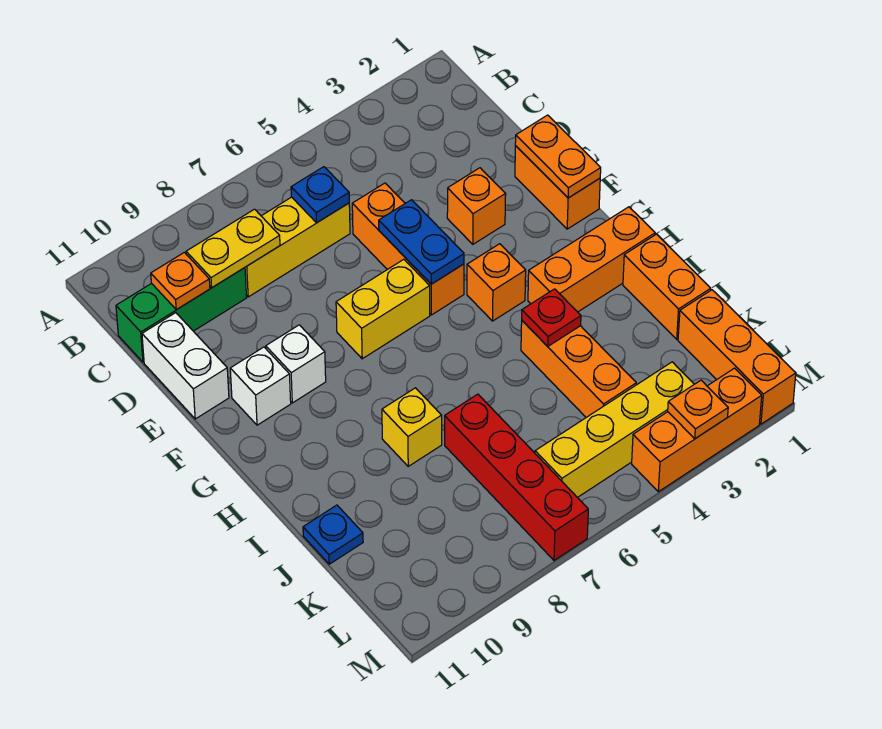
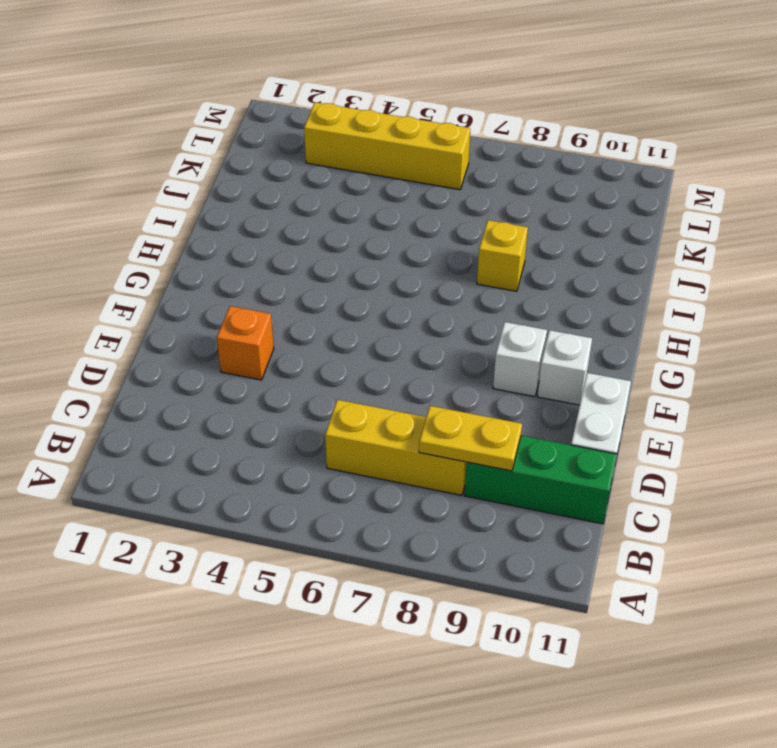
none -> orange 1x3 brick [352,183,464,315]
none -> orange 1x2 brick [515,146,600,229]
none -> yellow 1x2 brick [336,259,430,359]

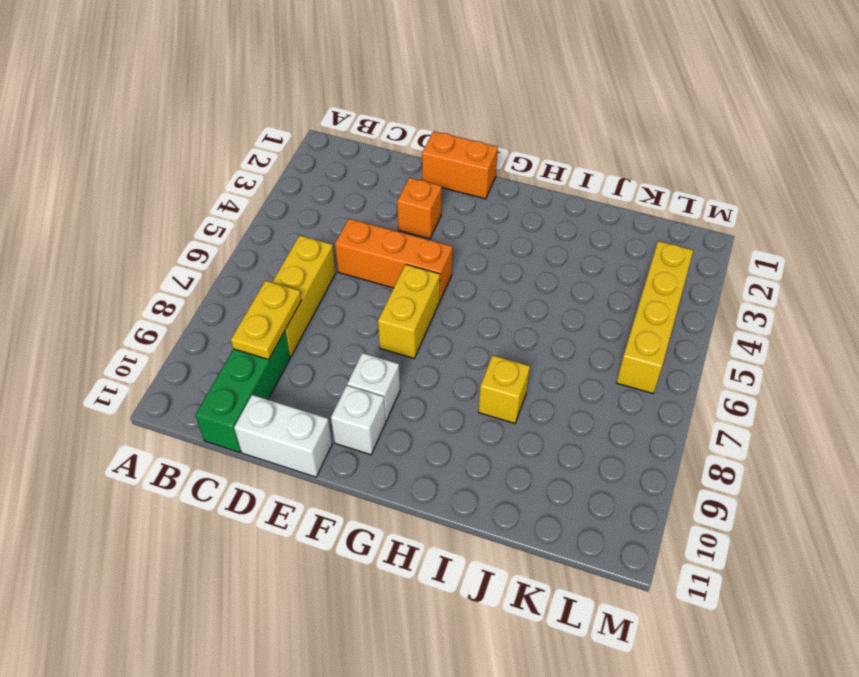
none -> orange 1x1 brick [467,244,526,321]
none -> orange 1x3 brick [528,207,655,312]
none -> orange 1x2 brick [623,234,711,339]

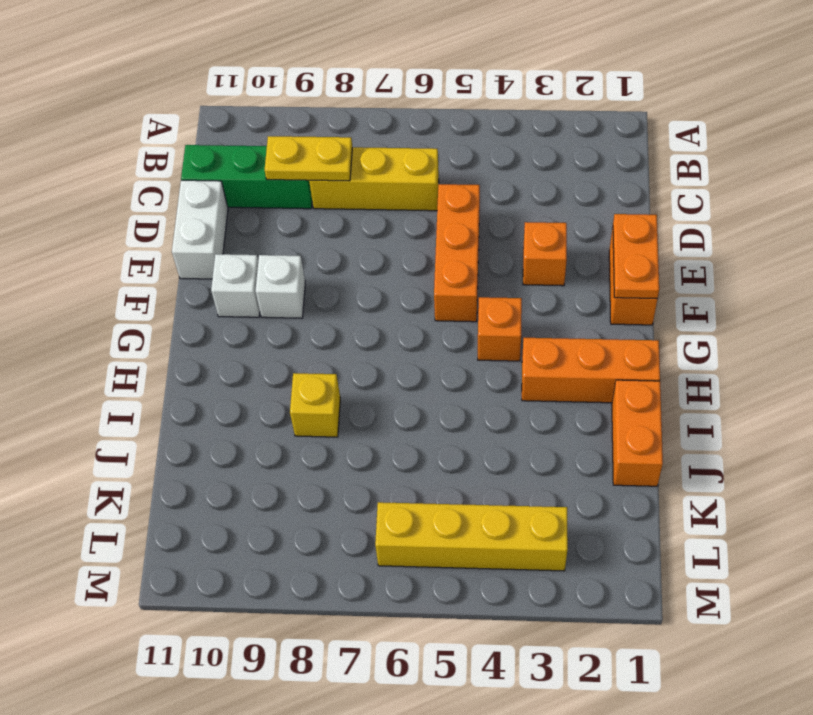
none -> yellow 1x2 brick [336,259,430,359]
none -> orange 1x3 brick [521,321,636,417]
none -> red 1x4 brick [445,394,588,560]

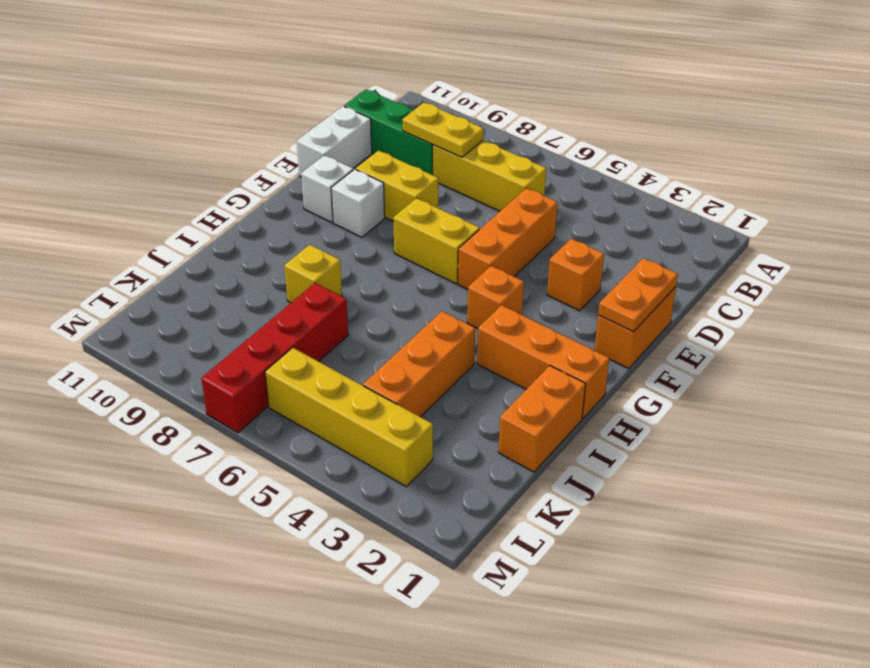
yellow 1x2 brick [356,151,438,221] -> none
none -> blue 1x1 plate [303,505,363,564]
none -> orange 1x3 brick [678,290,796,424]
none -> orange 1x3 brick [632,368,762,492]

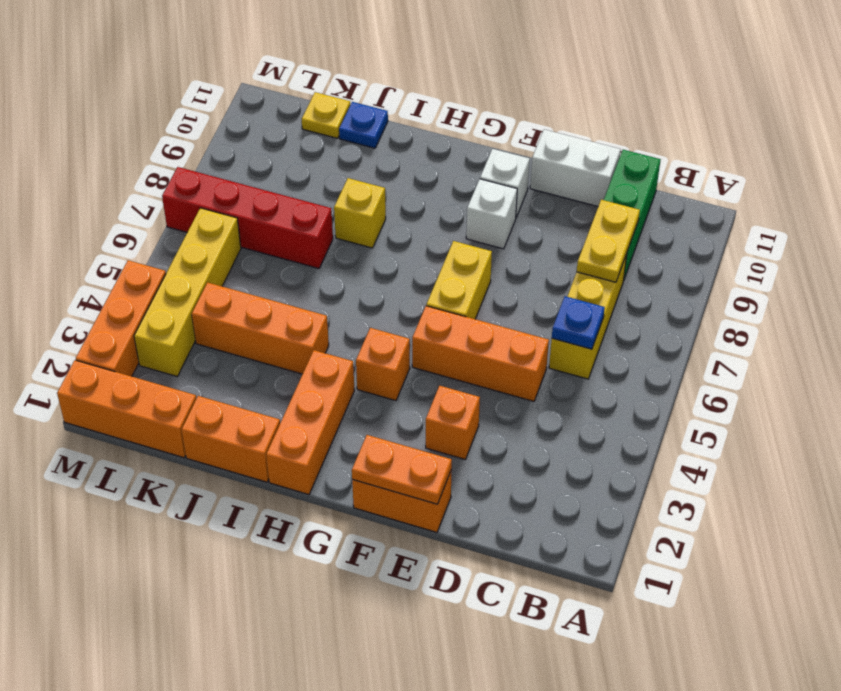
yellow 1x1 plate [302,92,350,138] -> none
none -> orange 1x1 plate [151,252,210,310]
none -> blue 1x2 plate [379,200,464,284]
none -> red 1x1 plate [522,289,581,346]

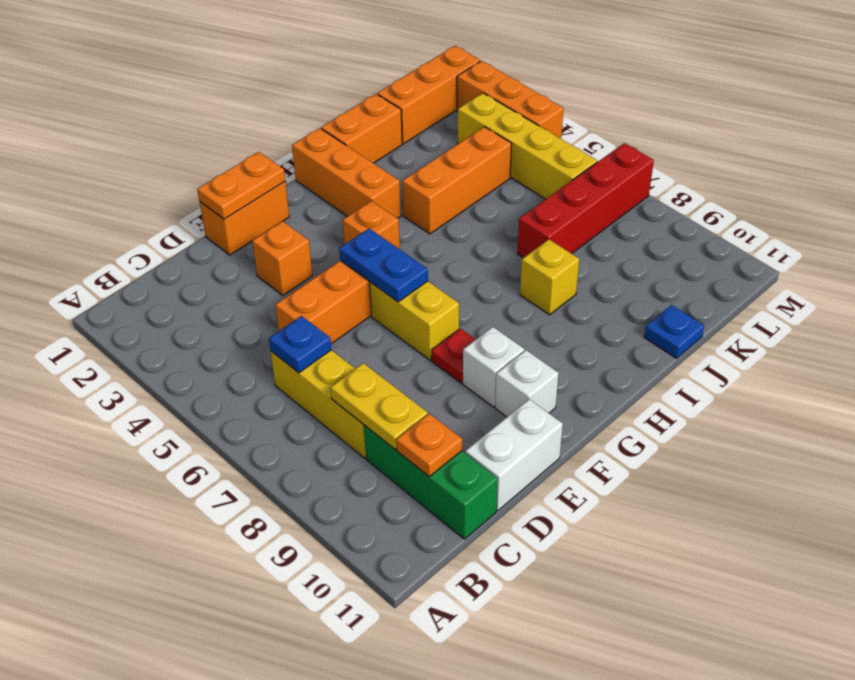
blue 1x2 plate [339,228,428,302] -> blue 1x2 plate turned to [379,200,464,284]
red 1x1 plate [431,329,476,383] -> red 1x1 plate moved to [522,289,581,346]
none -> orange 1x1 plate [668,380,728,439]

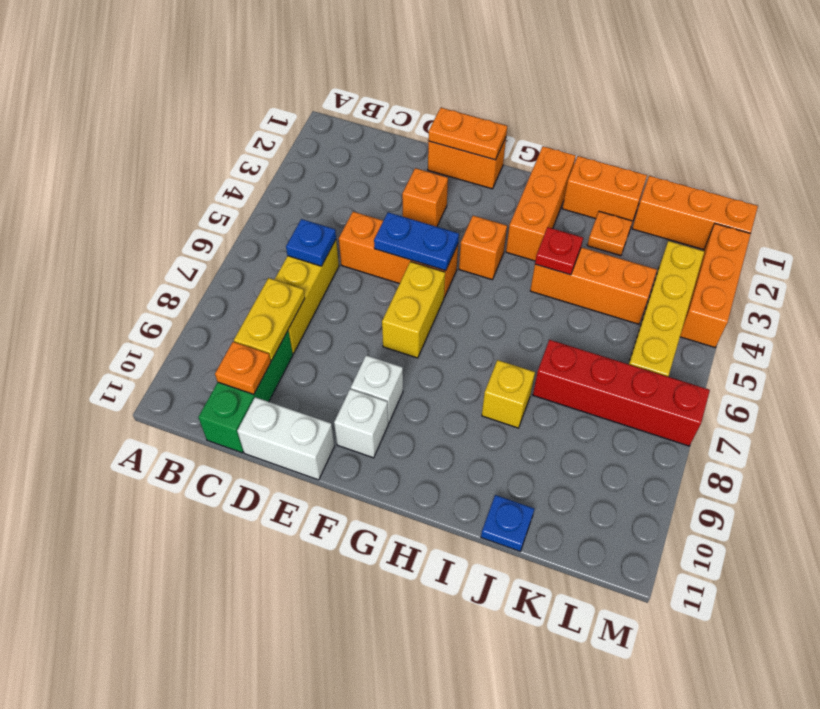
orange 1x1 plate [587,211,633,256] -> orange 1x1 plate moved to [668,380,728,439]

